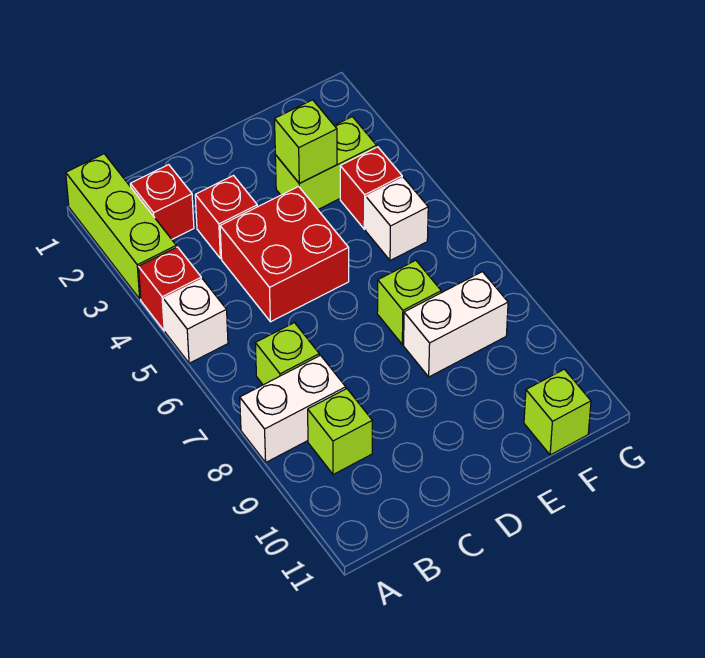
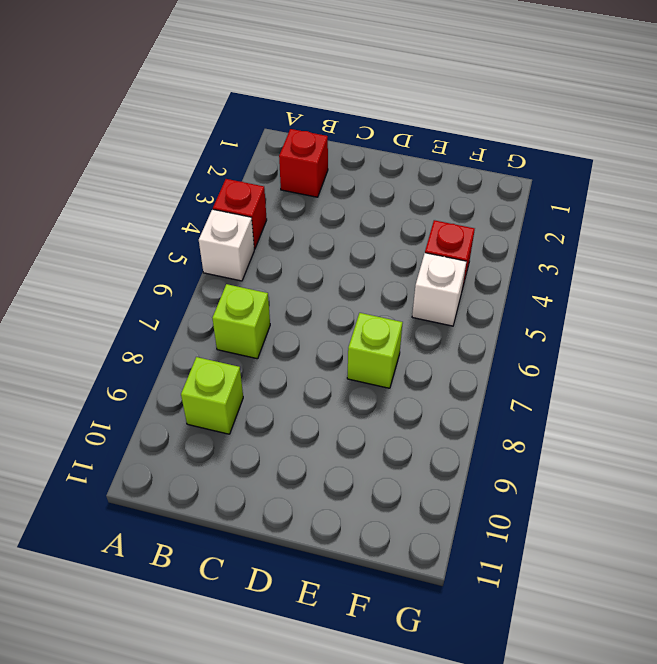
none -> lime 1x3 brick [66,154,176,299]
none -> white 1x2 brick [240,355,346,462]
none -> red 1x1 brick [195,176,257,258]

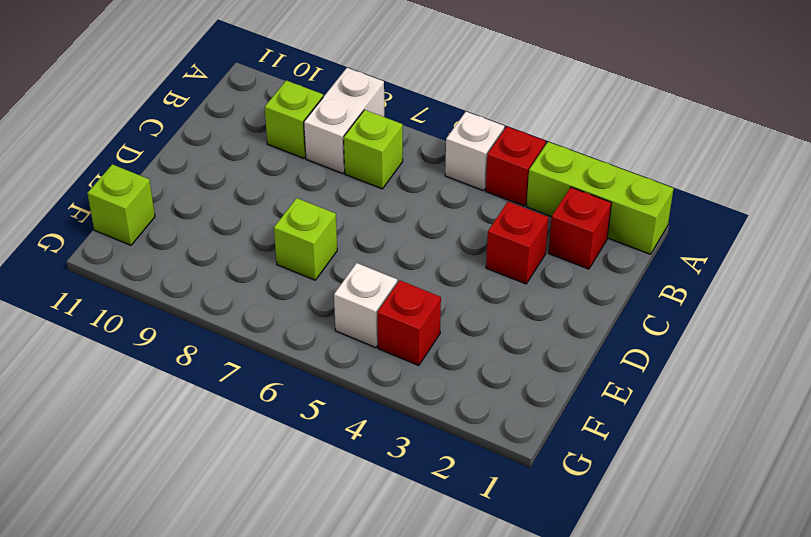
none -> red 2x2 brick [220,187,349,322]
none -> lime 1x2 brick [275,117,377,209]
none -> white 1x2 brick [404,272,508,377]

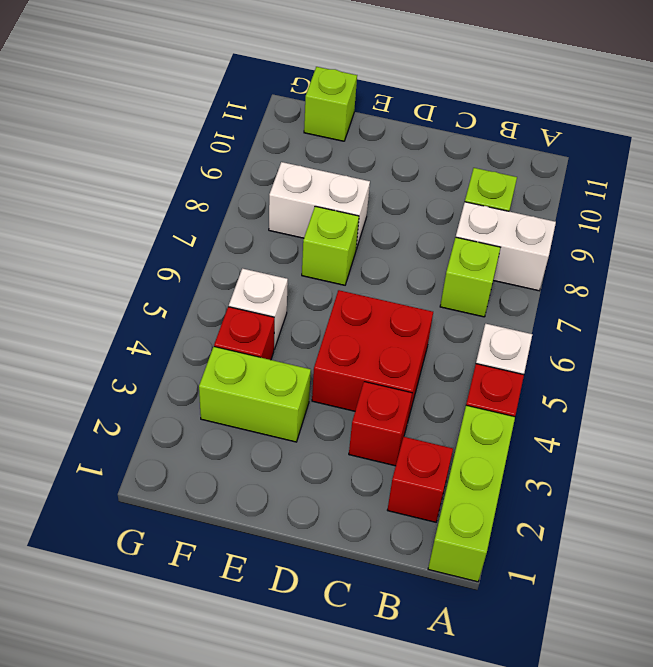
none -> lime 1x1 brick [275,100,337,183]

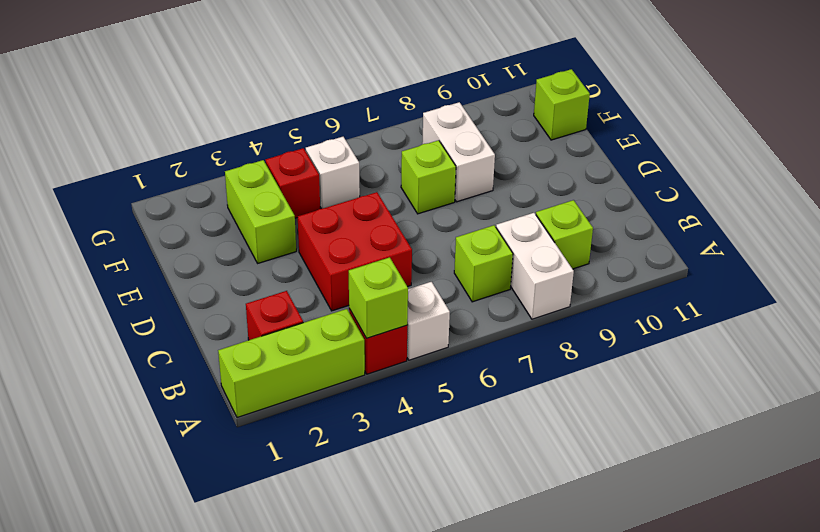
lime 1x1 brick [349,257,408,338] -> lime 1x1 brick moved to [275,100,337,183]
none -> red 1x1 brick [195,176,257,258]

